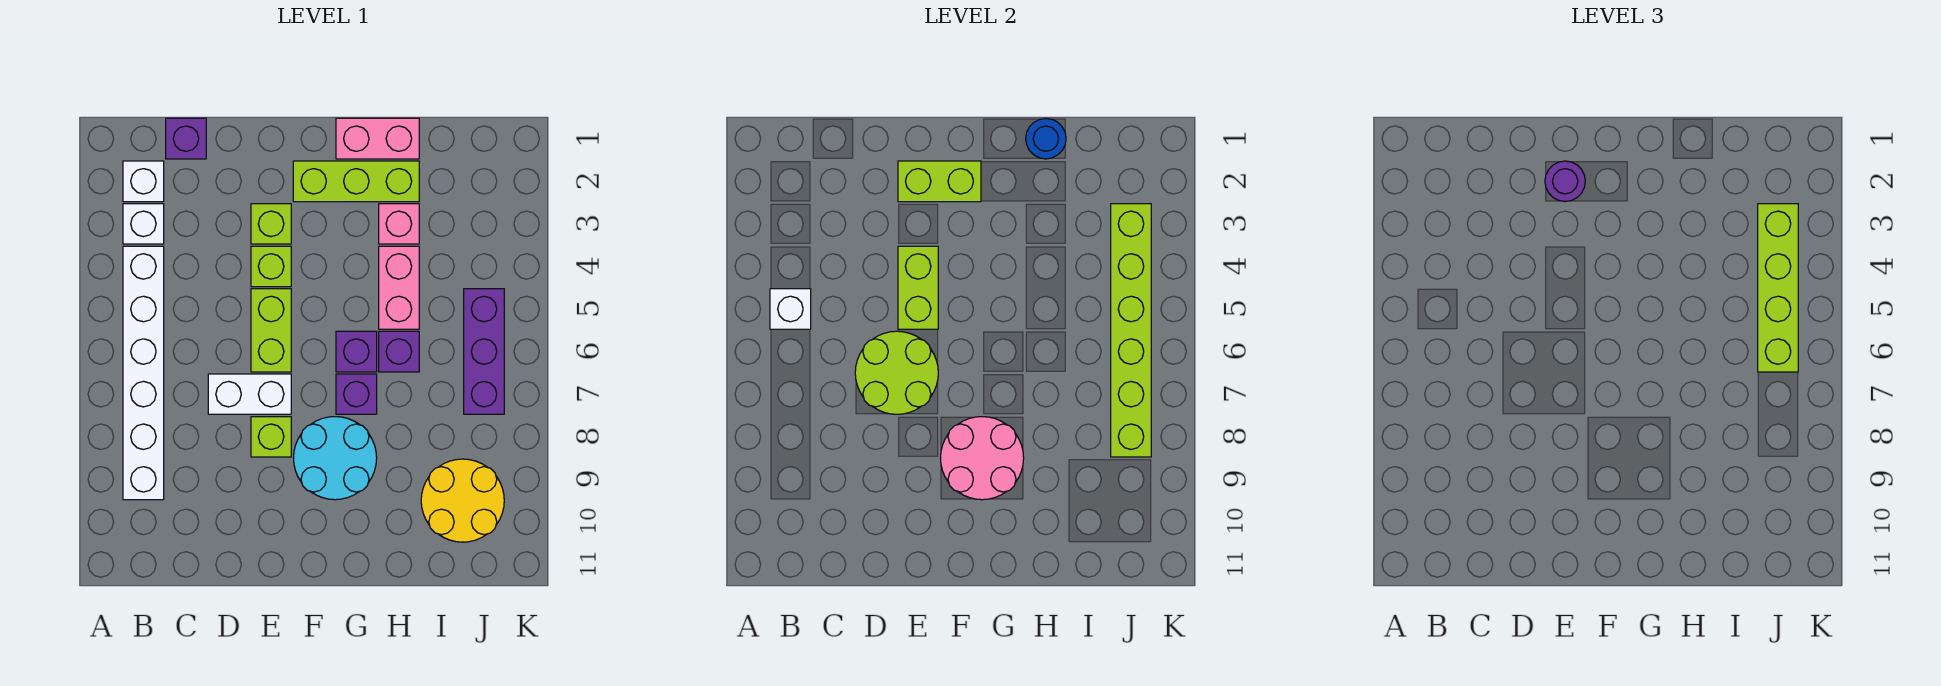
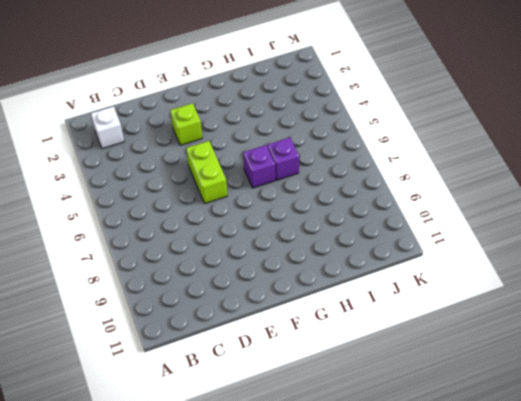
none -> white 1x1 brick [123,204,164,244]
none -> white 1x6 brick [123,246,164,500]
none -> purple 1x1 brick [166,118,206,159]

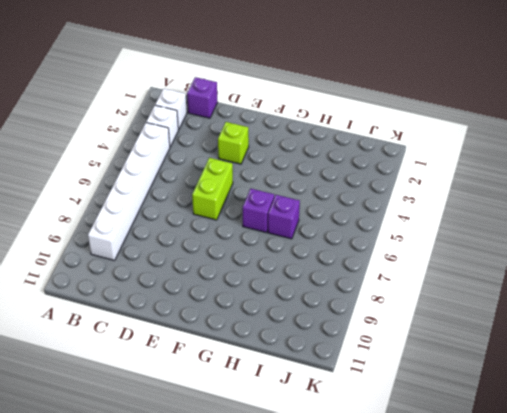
none -> white 1x2 brick [208,374,291,414]
none -> lime 1x1 brick [251,246,291,287]
none -> lime 1x1 brick [251,417,291,457]

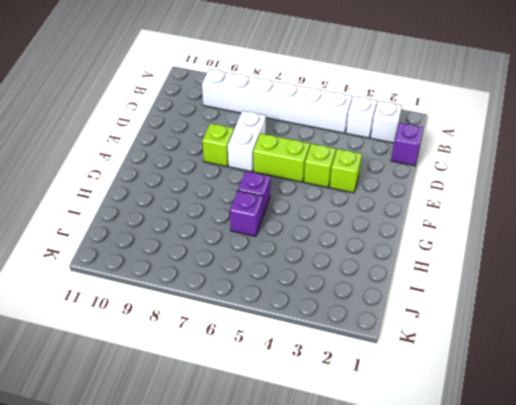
none -> lime 1x3 brick [293,161,419,202]
none -> cyan 2x2 round brick [294,417,377,500]
none -> pink 1x2 brick [336,118,419,159]

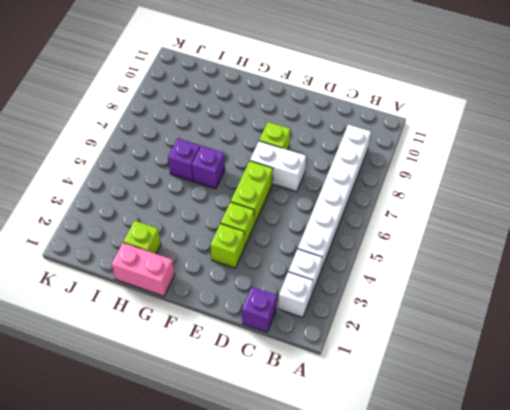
lime 1x1 brick [124,221,161,254] -> lime 1x3 brick [293,161,419,202]
none -> cyan 2x2 round brick [294,417,377,500]
none -> purple 1x1 brick [336,374,377,414]
none -> pink 1x1 brick [379,204,419,244]

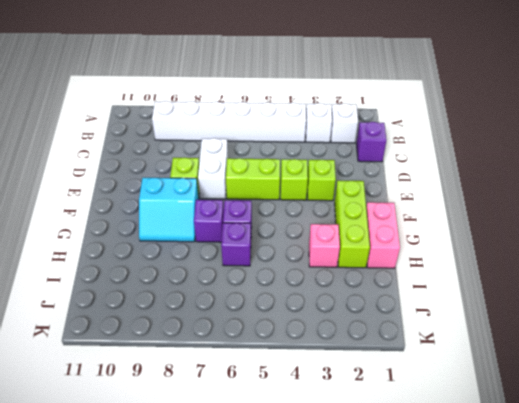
cyan 2x2 slope [139,178,199,242] -> cyan 2x2 round brick [294,417,377,500]
none -> pink 1x2 brick [379,246,419,329]
none -> yellow 2x2 round brick [421,459,504,542]
none -> purple 1x3 brick [464,289,504,414]

